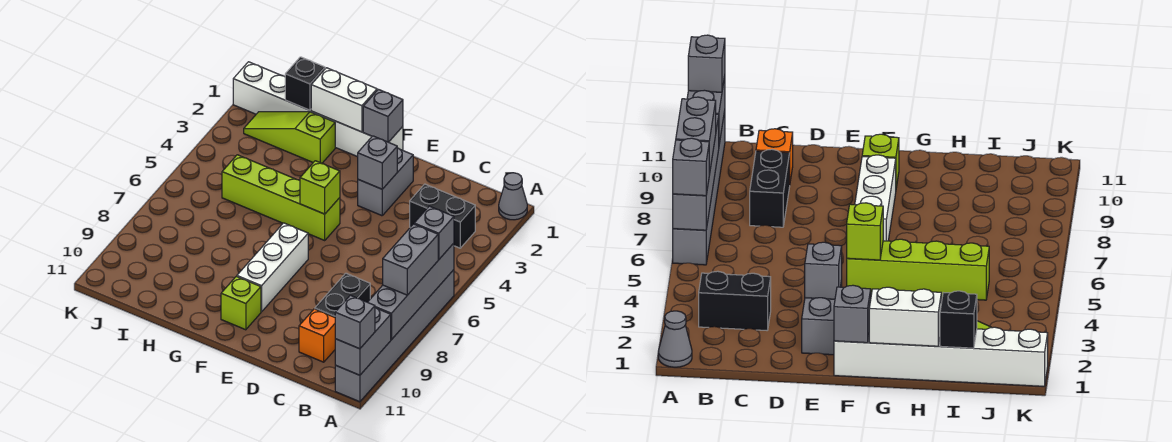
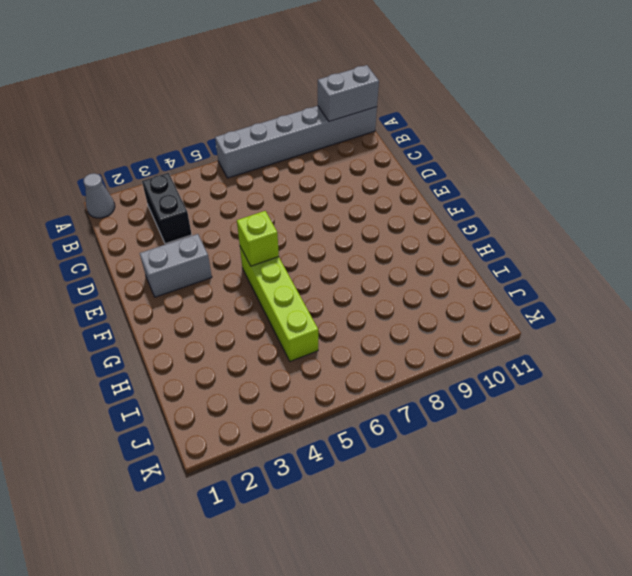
none -> black 1x2 brick [315,273,370,317]
none -> orange 1x1 brick [299,309,335,362]
none -> white 1x6 brick [233,62,403,157]

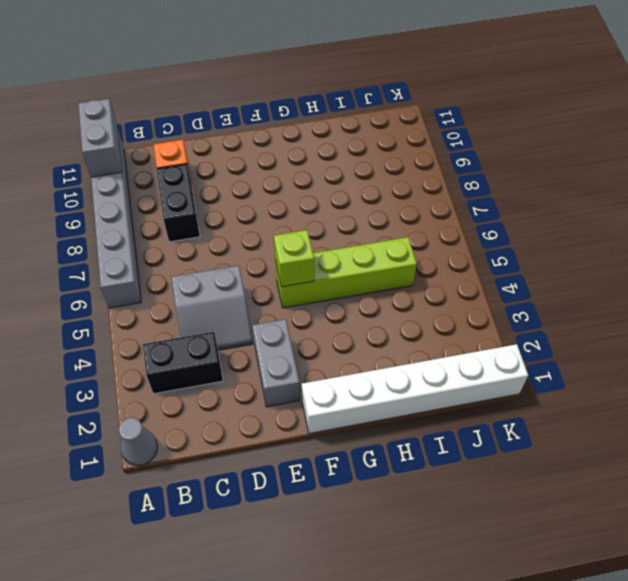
grey 2x2 slope [171,265,253,350] -> none
none -> white 1x3 brick [237,223,308,312]
none -> lime 1x1 brick [221,276,261,330]
none -> lime 1x3 slope [244,112,335,163]

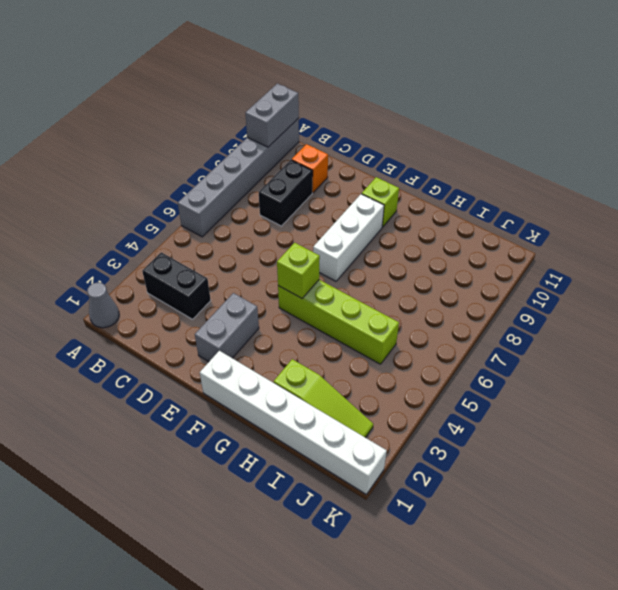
none -> grey 1x4 brick [368,243,454,340]
none -> grey 1x1 brick [358,136,397,189]
none -> grey 1x1 brick [363,89,403,142]

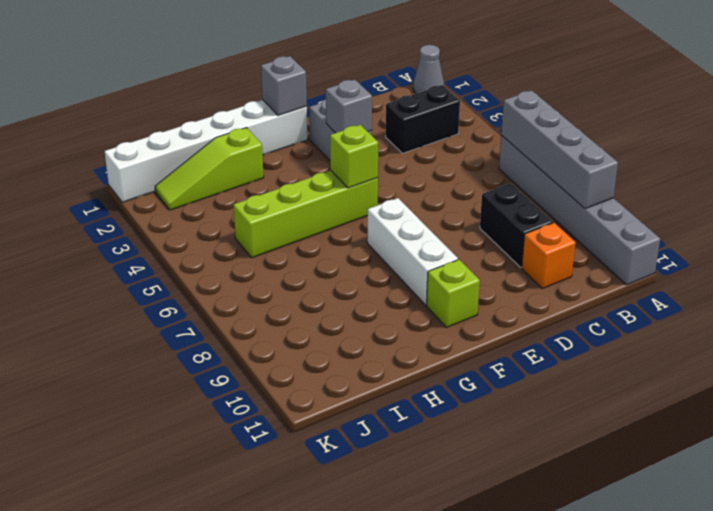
none -> grey 1x2 brick [335,308,391,375]
none -> white 1x2 brick [311,68,377,132]
none -> black 1x1 brick [285,57,325,110]

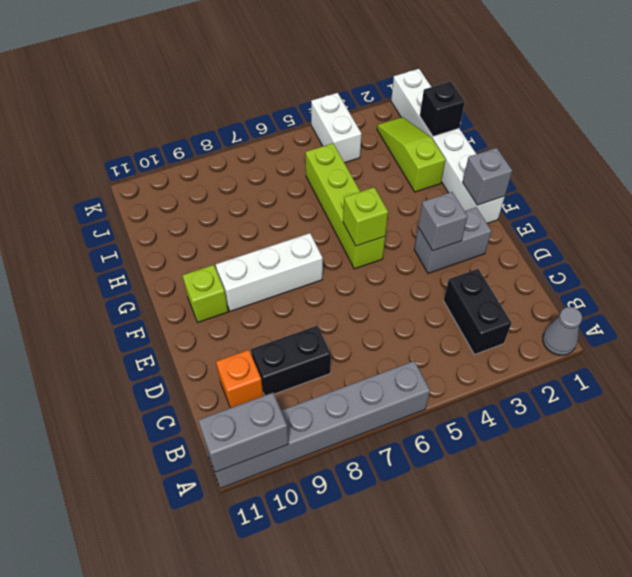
white 1x2 brick [311,93,362,163] -> white 1x2 brick moved to [311,68,377,132]
none -> grey 1x4 brick [368,243,454,340]
none -> grey 1x1 brick [414,206,454,259]
none -> grey 1x2 brick [383,224,438,295]

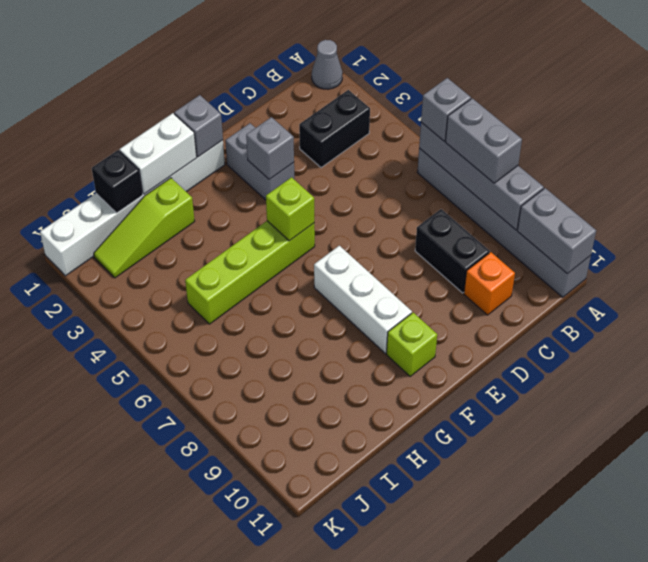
none -> grey 1x1 brick [335,295,375,349]

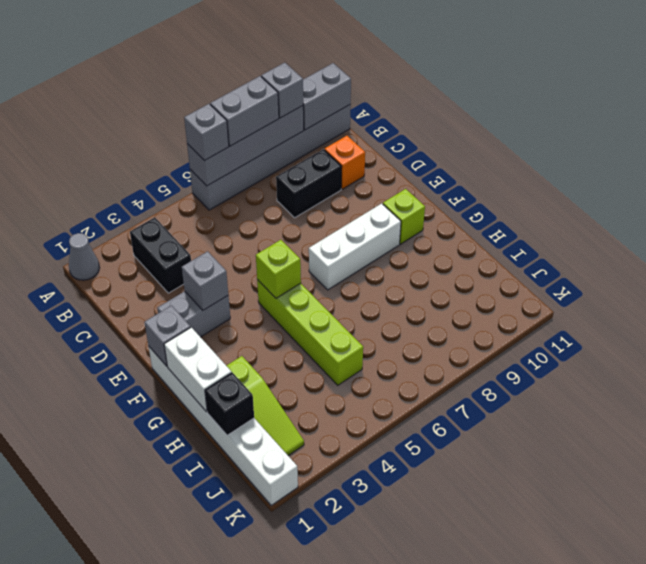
grey 1x1 brick [261,63,303,118] -> grey 1x1 brick moved to [335,295,375,349]

